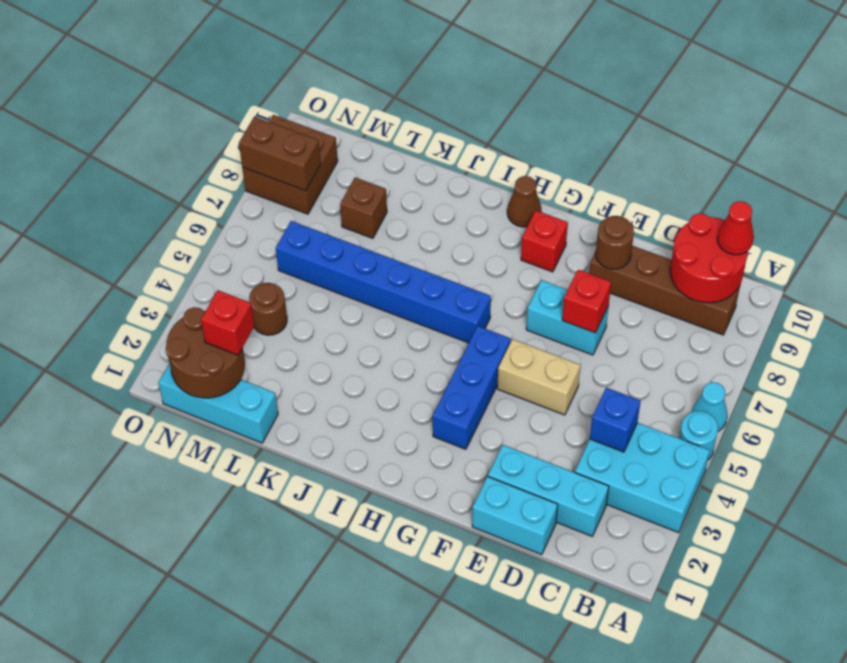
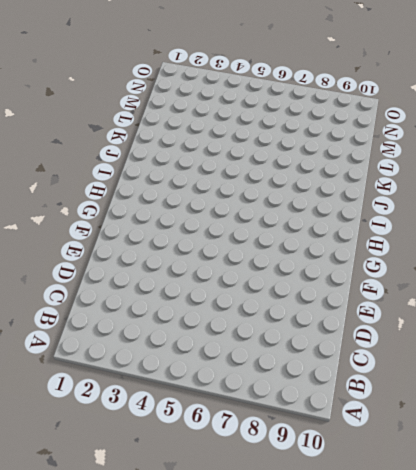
none -> cyan 2x3 brick [575,423,710,533]
none -> cyan 1x1 round brick [679,411,718,460]
none -> cyan 1x1 cone [692,382,728,431]

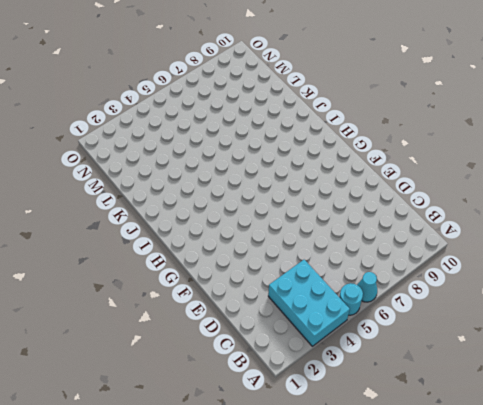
none -> brown 1x4 brick [589,246,740,335]
none -> cyan 1x3 brick [488,445,609,536]
none -> cyan 1x2 brick [472,477,558,555]

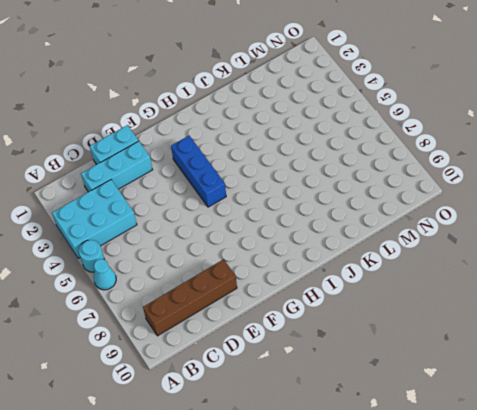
none -> tan 1x2 brick [497,339,580,415]
none -> cyan 1x2 brick [526,280,609,355]
none -> red 1x1 brick [521,211,568,272]

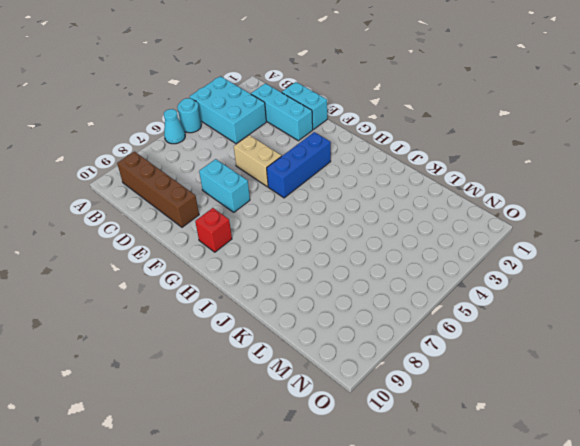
none -> blue 1x6 brick [276,221,491,343]
none -> brown 1x1 cone [507,176,541,227]
none -> cyan 1x3 brick [158,363,278,443]

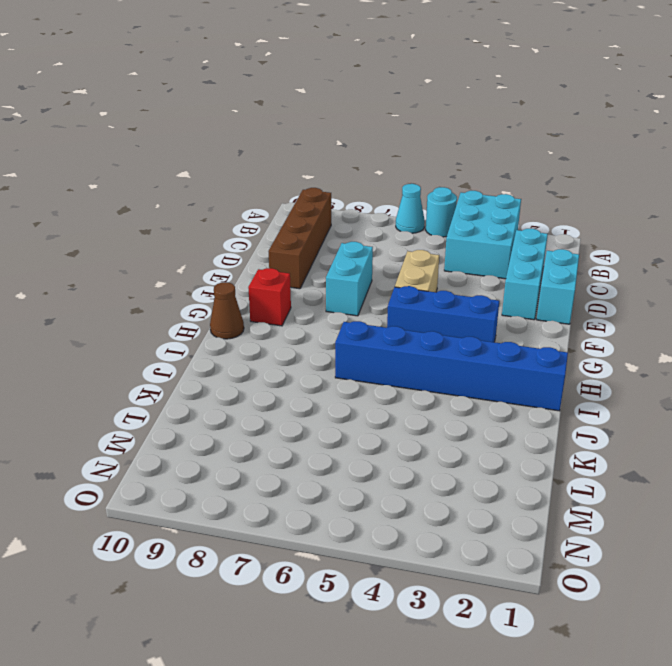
blue 1x6 brick [335,321,568,411] -> blue 1x6 brick turned to [276,221,491,343]
none -> cyan 1x3 brick [158,363,278,443]
none -> brown 1x1 brick [340,178,387,238]
none -> brown 1x1 round brick [249,283,287,335]

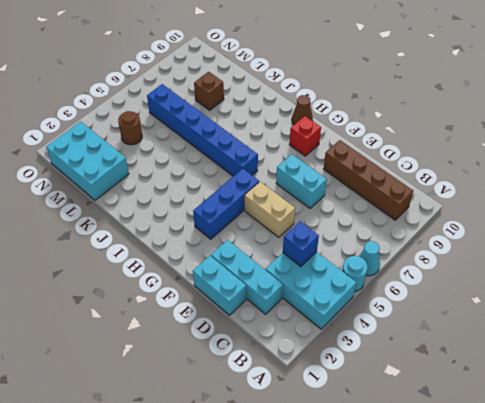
cyan 2x3 brick [46,122,129,200] -> cyan 1x3 brick [158,363,278,443]
none -> brown 2x2 brick [242,115,338,214]
none -> red 2x2 round brick [670,213,748,303]
none -> red 1x1 brick [562,269,611,333]

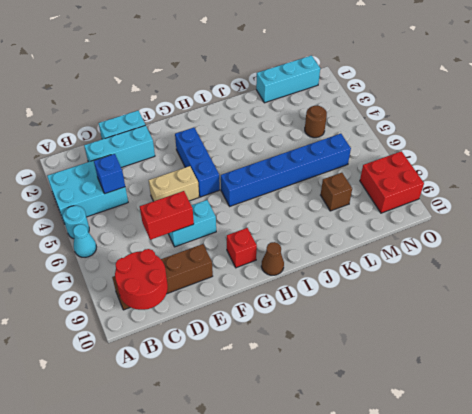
red 1x2 brick [140,191,194,240] -> red 1x1 brick [562,269,611,333]
red 2x2 brick [360,151,424,213] -> brown 2x2 brick [242,115,338,214]
none -> brown 1x1 round brick [596,216,634,269]
none -> brown 2x2 round brick [166,307,245,398]
none -> brown 1x2 brick [239,117,320,191]

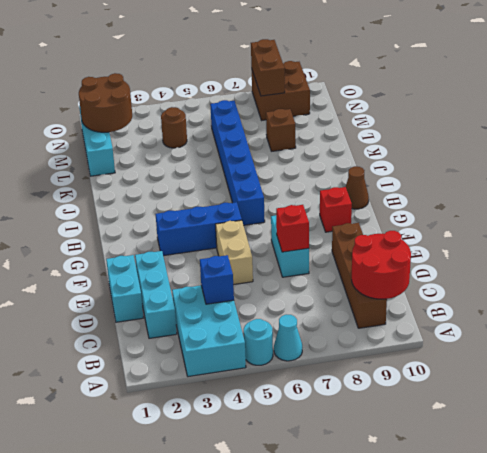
none -> brown 1x1 round brick [596,216,634,269]
none -> red 1x1 cone [717,201,754,255]
none -> red 1x1 brick [201,290,254,355]

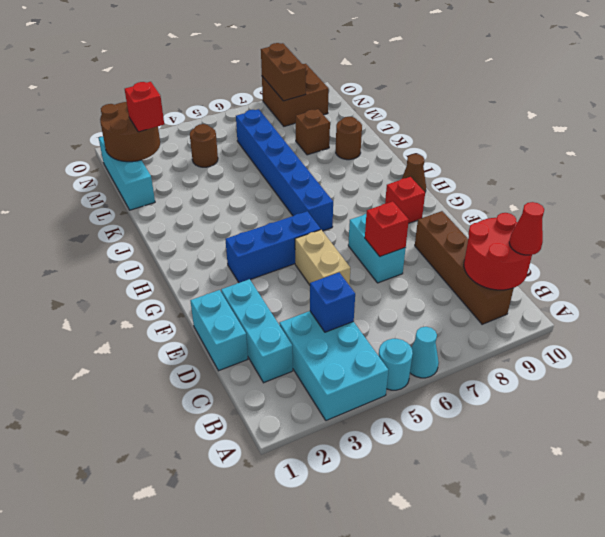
brown 1x1 round brick [336,117,362,160] -> brown 1x1 round brick moved to [596,216,634,269]

